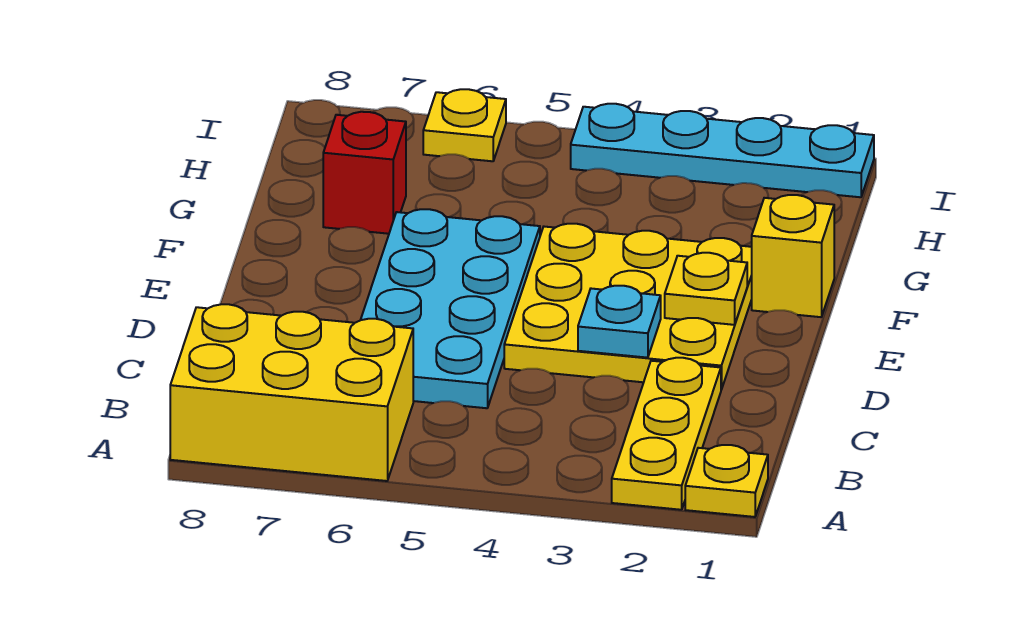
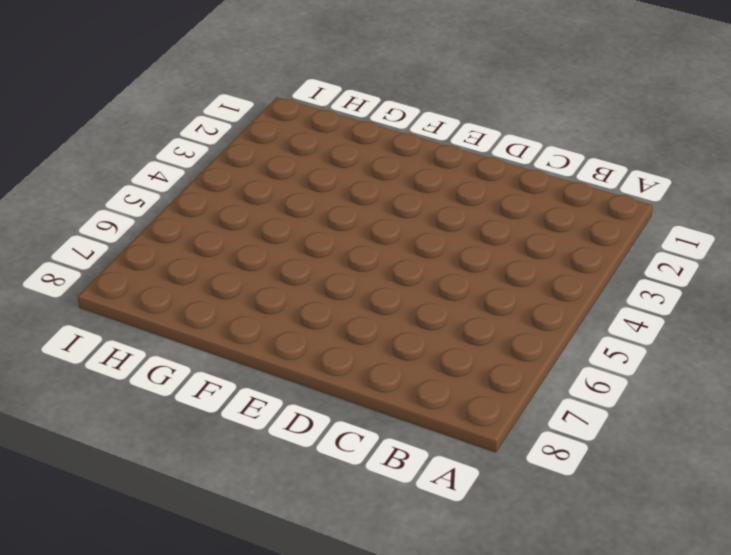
none -> yellow 1x1 plate [685,445,768,517]
none -> yellow 1x3 plate [612,358,721,510]

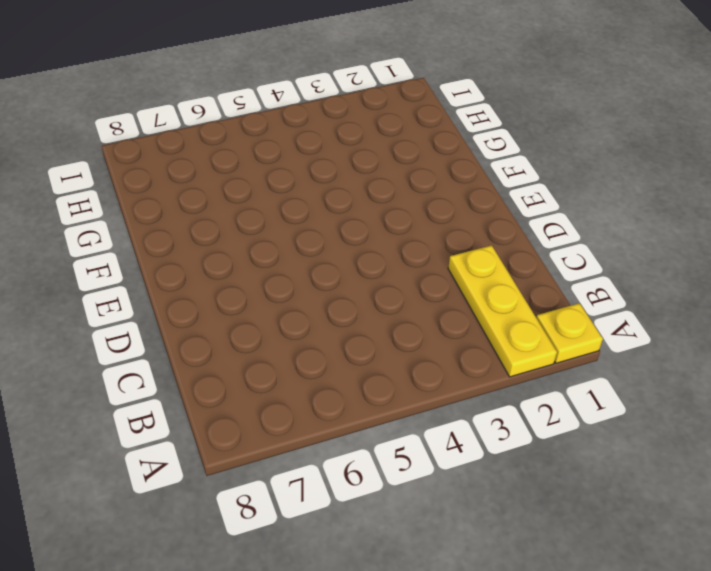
none -> yellow 2x3 brick [170,304,413,481]
none -> cyan 2x4 plate [361,209,540,408]

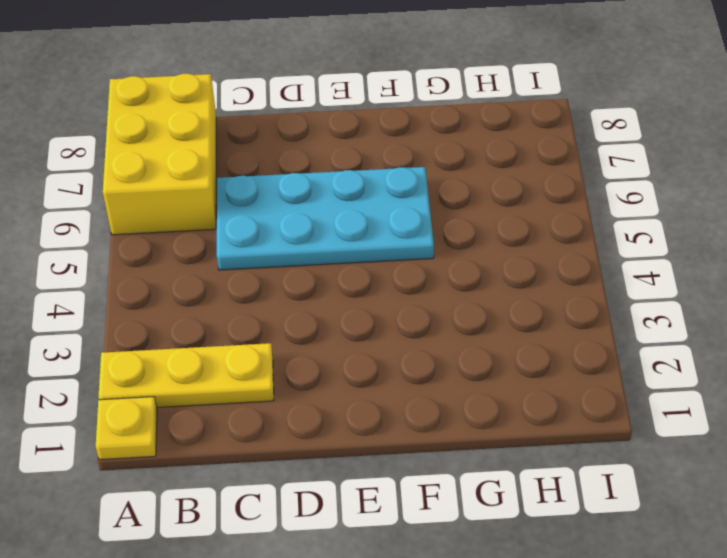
none -> yellow 3x3 plate [504,224,752,390]
none -> yellow 1x1 brick [752,195,834,317]

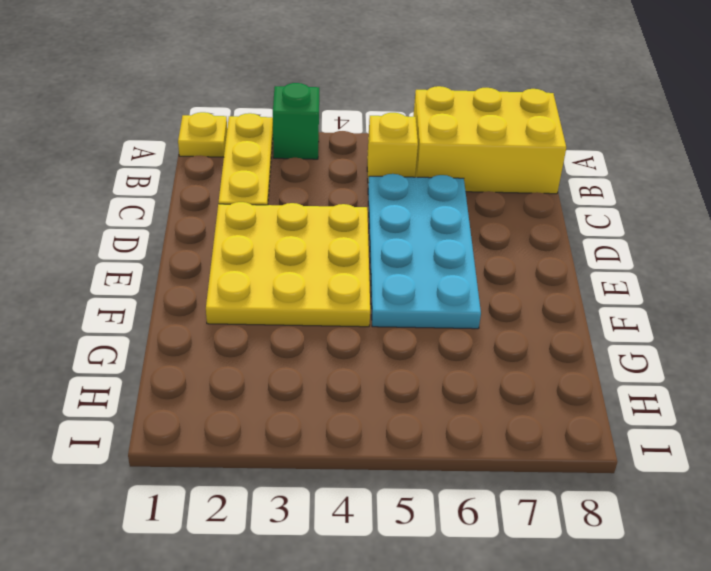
green 1x1 brick [273,83,319,159] -> none
yellow 1x1 brick [367,113,418,183] -> yellow 1x1 brick moved to [752,195,834,317]
none -> red 1x1 brick [323,112,406,234]
none -> cyan 1x4 plate [571,104,874,197]

